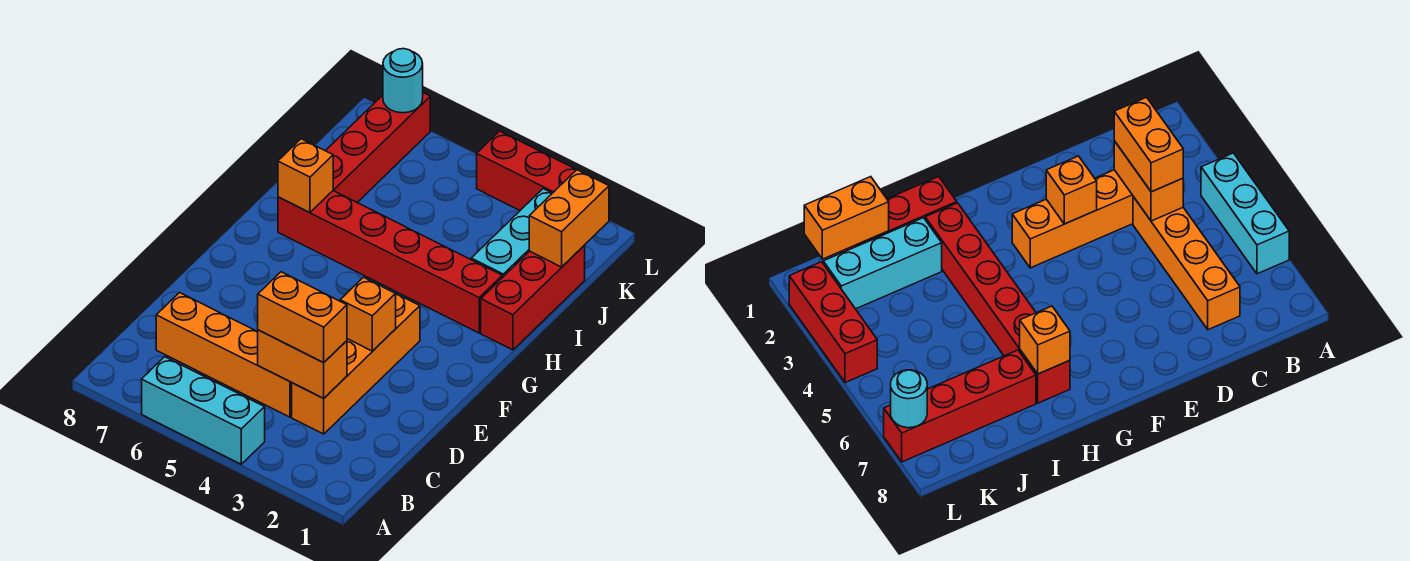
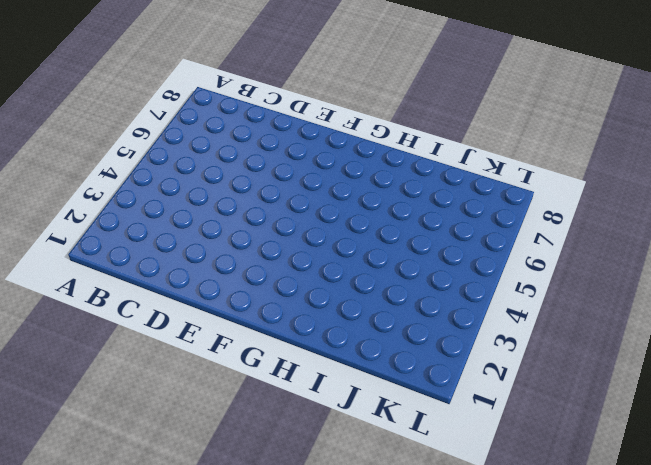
none -> cyan 1x3 brick [142,357,265,464]
none -> orange 1x4 brick [292,294,420,434]
none -> orange 1x4 brick [156,293,292,417]

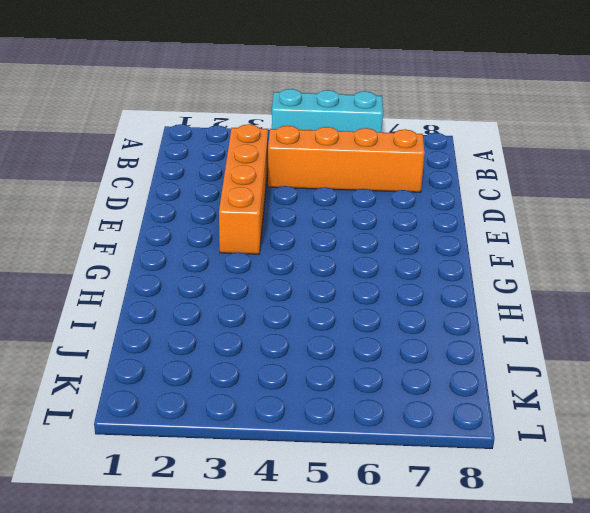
none -> red 1x3 brick [481,245,585,350]
none -> red 1x6 brick [278,191,502,333]
none -> cyan 1x3 brick [471,189,552,278]

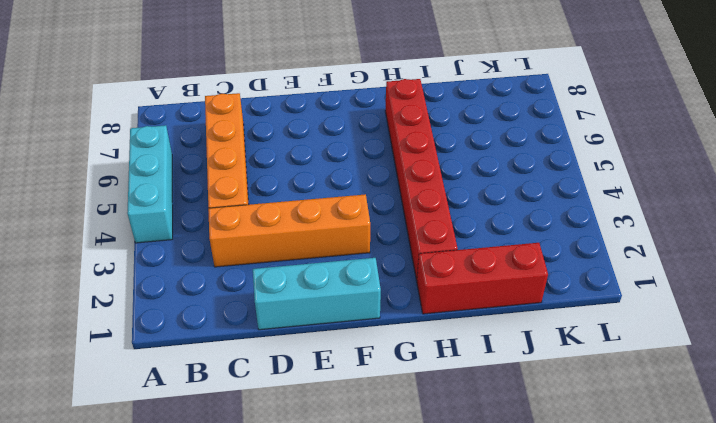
cyan 1x3 brick [253,258,381,330] -> cyan 1x3 brick moved to [471,189,552,278]
none -> red 1x4 brick [326,93,430,202]
none -> red 1x3 brick [477,131,577,210]
none -> orange 1x2 brick [258,330,347,398]

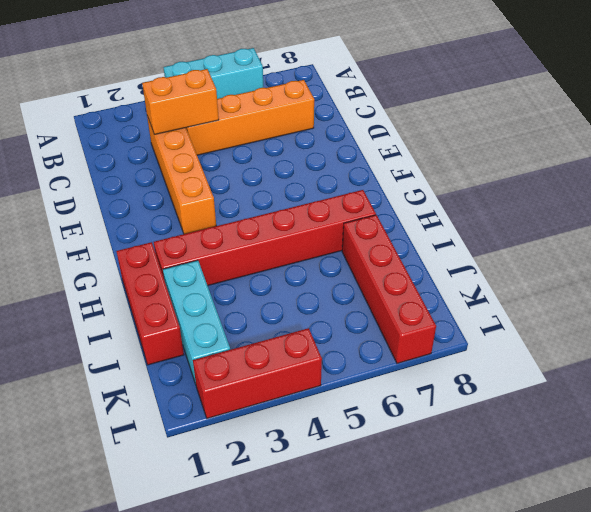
none -> orange 1x1 brick [340,277,396,351]
none -> orange 1x1 brick [278,139,333,213]
none -> orange 1x2 brick [529,170,609,267]

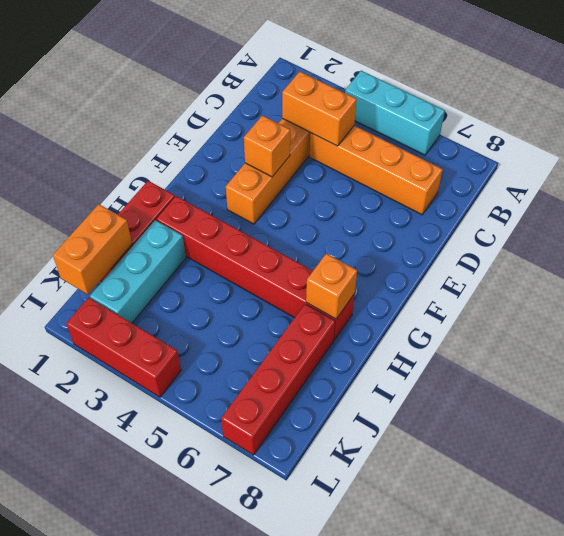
none -> cyan 1x1 round brick [383,49,423,113]
none -> orange 1x2 brick [258,272,347,363]

